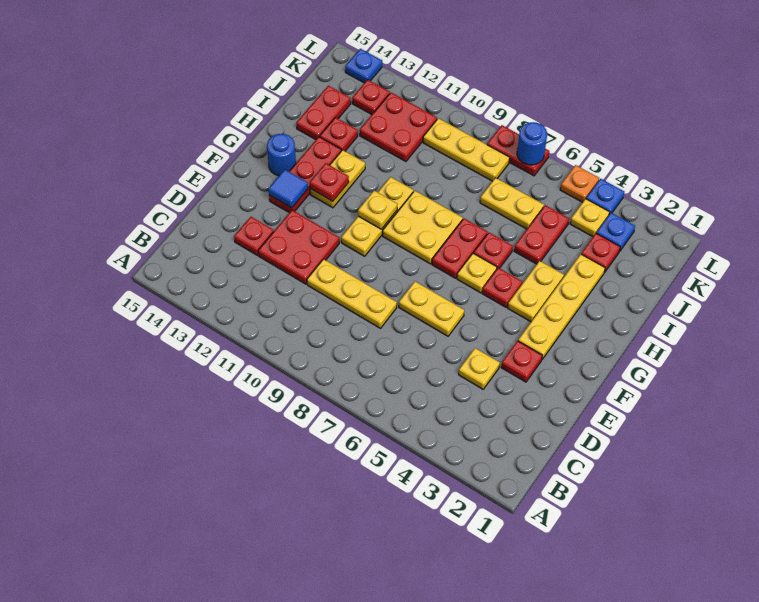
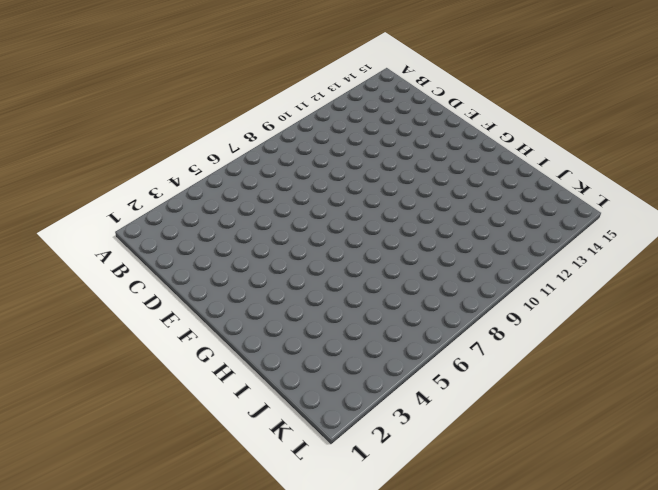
none -> yellow 1x1 plate [459,348,500,389]
none -> yellow 1x3 plate [307,259,397,328]
none -> red 2x2 plate [258,210,339,284]
none -> red 1x1 plate [234,217,274,255]

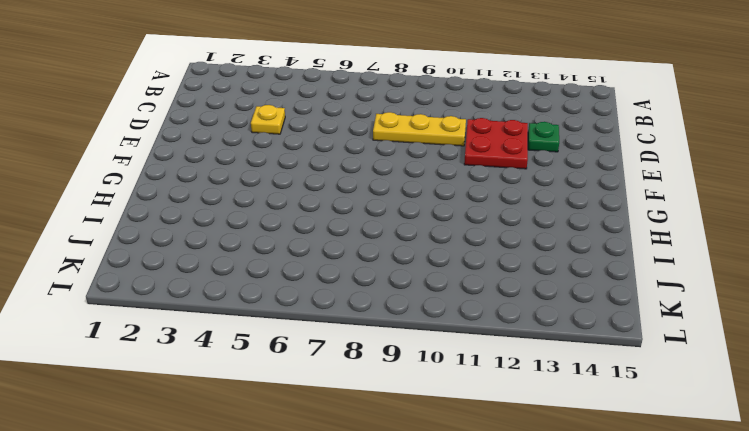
green 1x1 plate [528,122,559,152] -> red 1x1 plate [234,217,274,255]
none -> red 1x1 plate [501,341,542,382]
none -> yellow 1x2 plate [399,281,464,336]
none -> yellow 1x4 plate [518,254,605,359]
none -> yellow 1x3 plate [341,177,413,256]

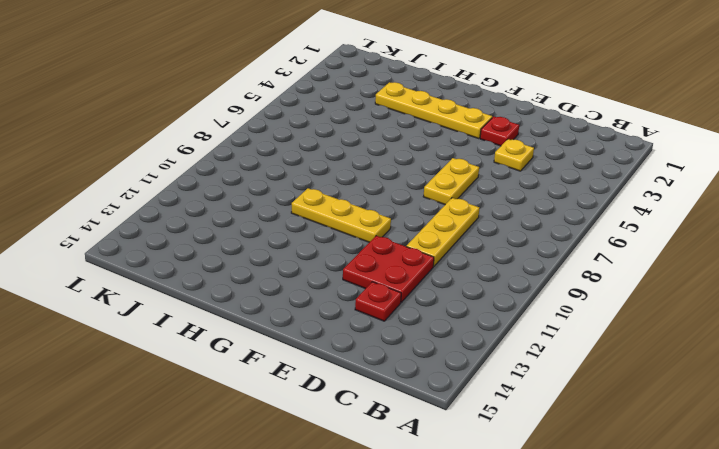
none -> red 1x3 plate [269,137,341,213]
none -> yellow 1x2 plate [508,261,564,322]
none -> red 1x1 plate [482,268,522,308]
none -> yellow 1x1 plate [457,253,497,293]

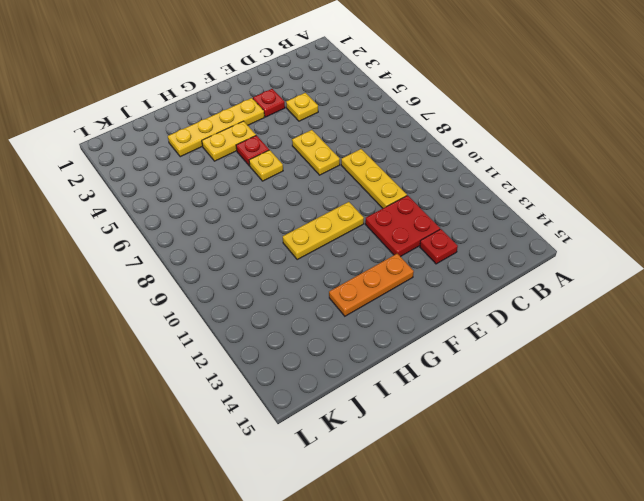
orange 1x3 plate [329,254,414,316] -> red 1x3 plate [269,137,341,213]
none -> red 1x2 plate [432,218,488,278]
none -> yellow 2x2 plate [383,191,463,264]
none -> yellow 1x2 plate [310,150,365,208]
none -> blue 1x1 round brick [267,134,296,176]

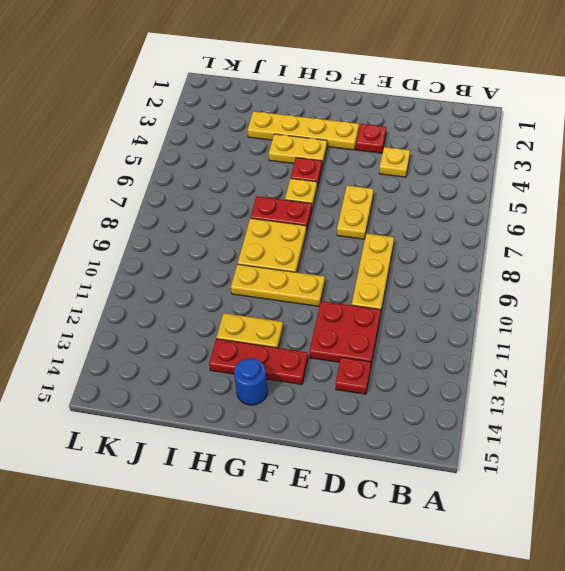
none -> red 1x1 plate [474,233,513,268]
none -> red 1x2 plate [514,205,569,264]
none -> red 1x1 plate [320,117,358,151]
none -> red 1x2 plate [296,86,351,140]

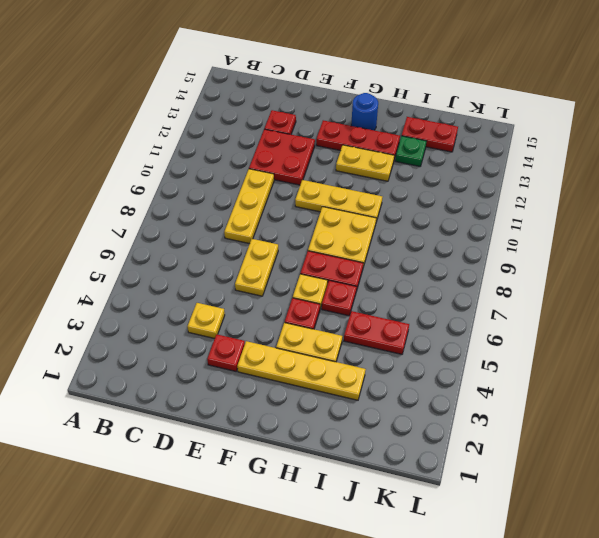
green 1x1 plate [395,136,427,166] -> red 1x1 plate [320,117,358,151]
none -> red 1x1 plate [581,233,620,272]
none -> yellow 1x2 plate [480,178,544,229]
none -> red 2x2 plate [360,93,437,161]
none -> blue 1x1 plate [597,213,635,252]

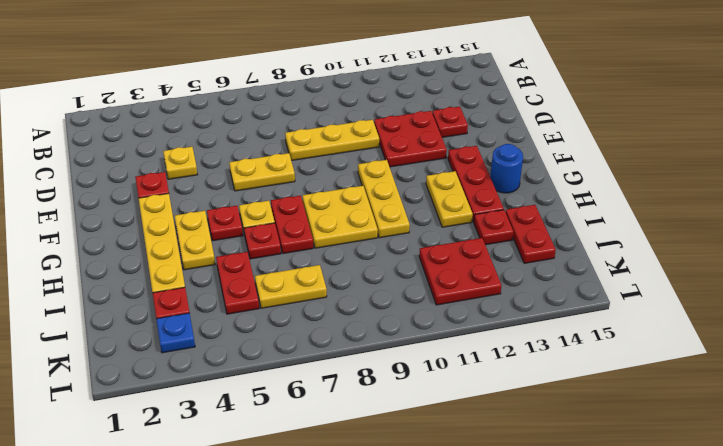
none -> yellow 1x1 plate [570,199,610,237]
none -> yellow 1x3 plate [423,118,510,181]
none -> red 1x1 plate [352,80,390,114]
none -> blue 1x1 plate [586,179,624,214]

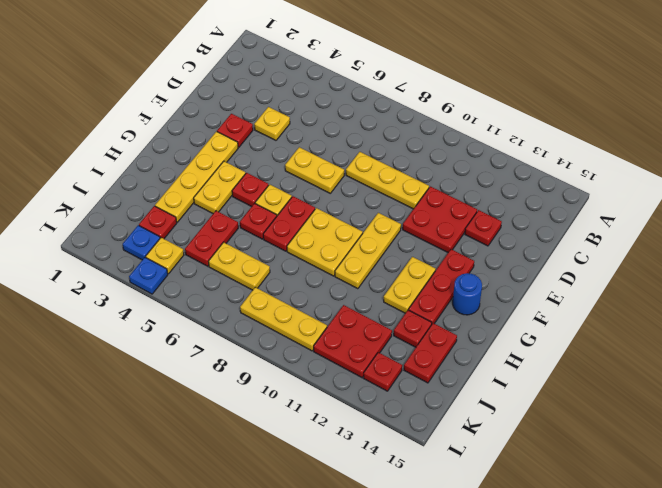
none -> orange 1x1 plate [560,165,599,202]
none -> red 1x2 plate [487,125,549,176]
none -> blue 1x1 plate [345,49,382,83]
none -> blue 1x1 tile [269,170,308,208]

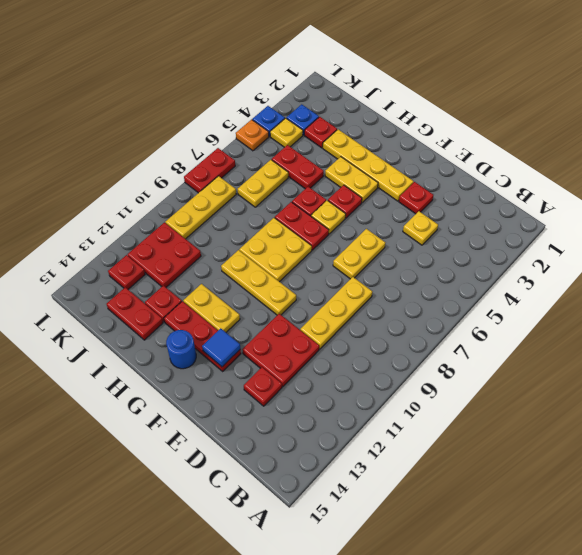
none -> blue 1x1 plate [345,49,382,83]
none -> yellow 1x1 plate [358,191,397,229]
none -> red 1x1 plate [310,163,349,201]
none -> blue 1x1 round brick [517,122,547,165]

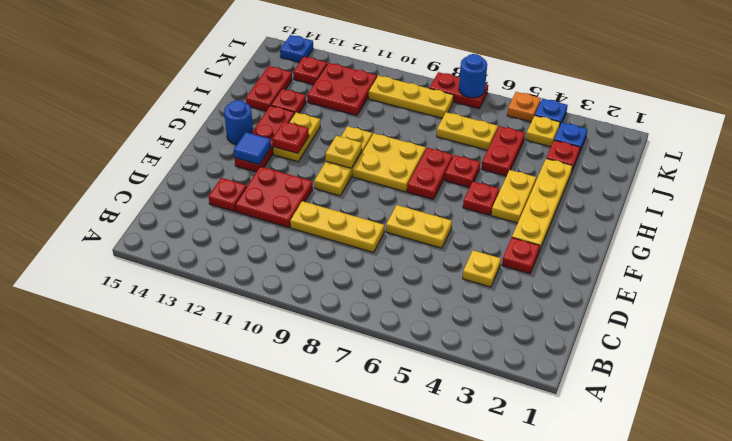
none -> yellow 1x1 plate [457,253,497,293]

